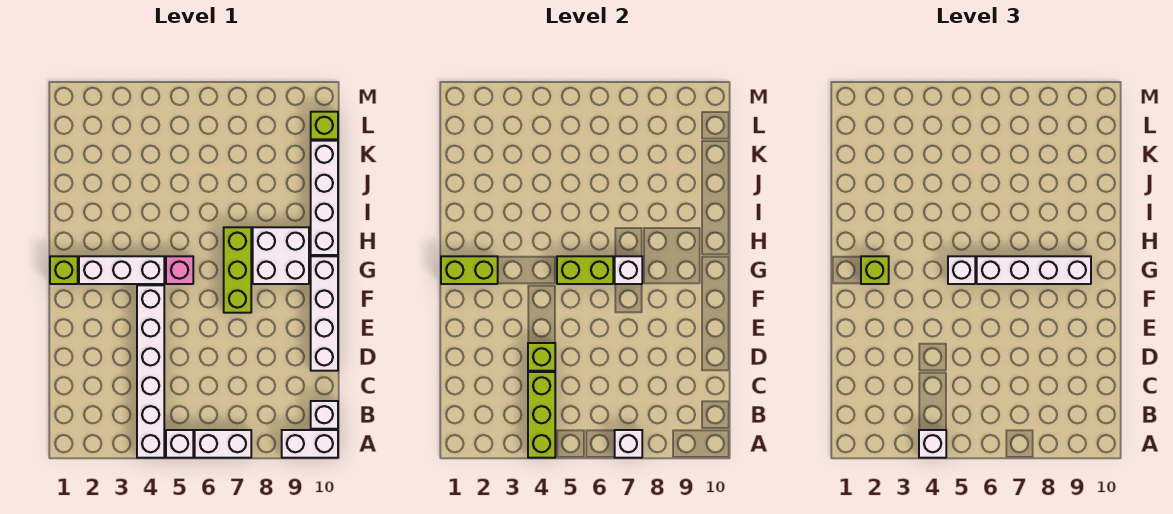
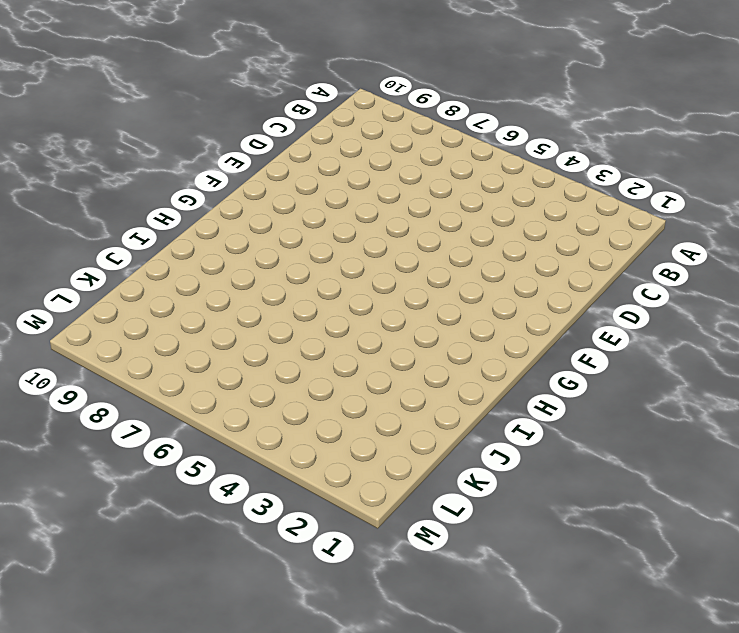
none -> white 1x6 brick [137,285,164,458]
none -> white 1x1 brick [166,430,193,458]
none -> white 1x2 brick [195,430,251,458]

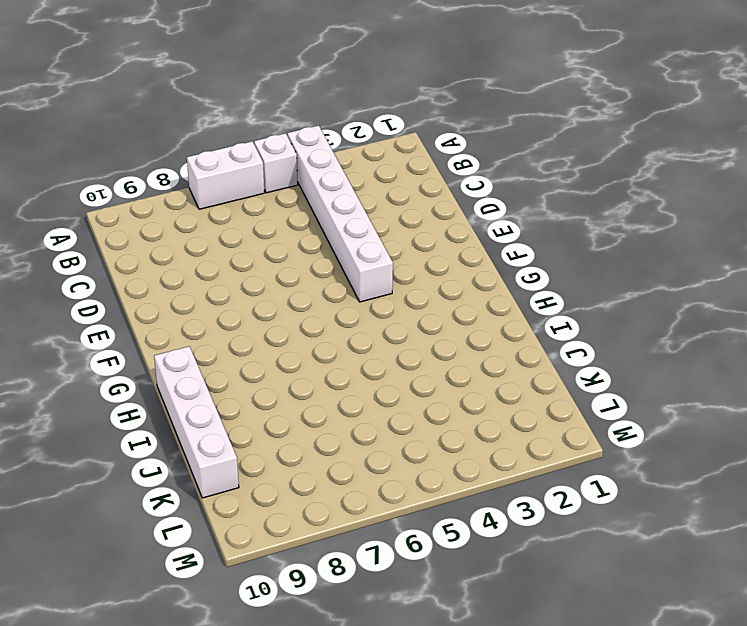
none -> white 1x2 brick [282,430,338,458]
none -> white 1x1 brick [311,401,338,429]
none -> white 1x4 brick [311,256,338,371]

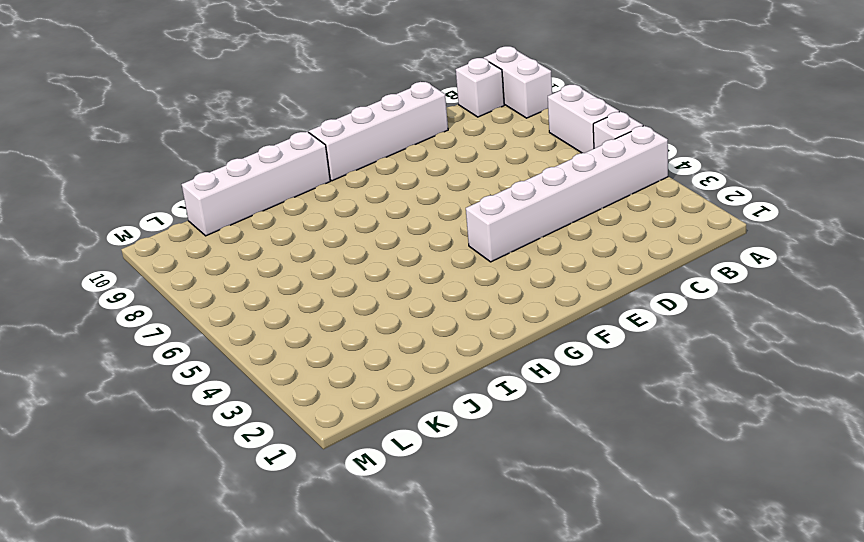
none -> lime 1x3 brick [224,227,251,313]
none -> lime 1x1 brick [50,256,78,284]
none -> white 1x3 brick [79,256,164,284]

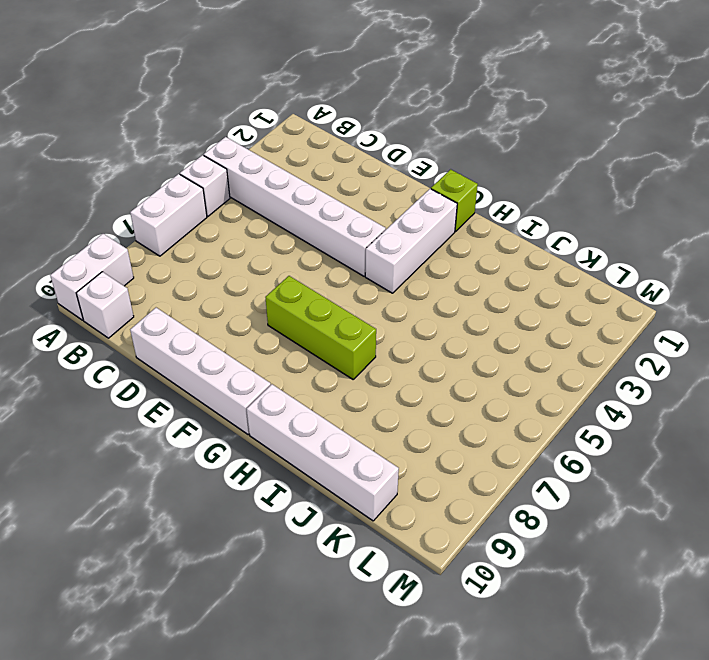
none -> pink 1x1 brick [166,256,193,284]
none -> white 2x2 brick [253,227,309,284]
none -> lime 1x1 brick [311,112,338,139]

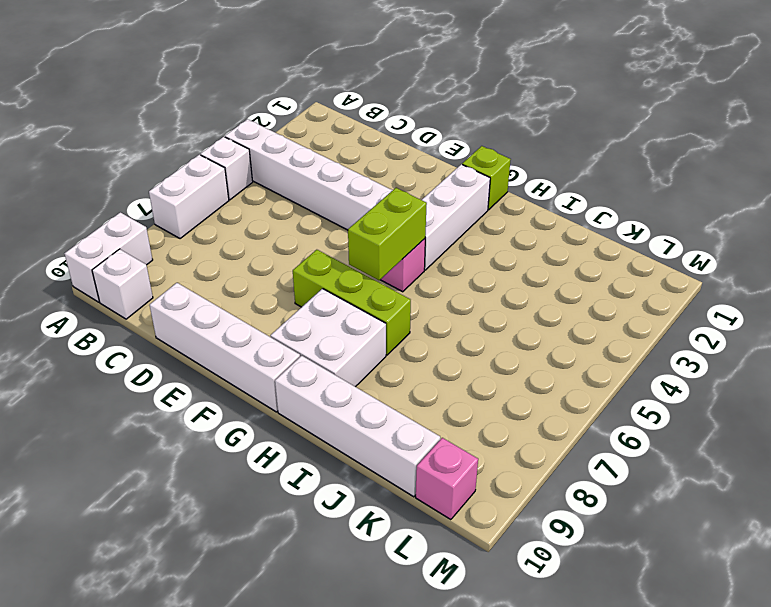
pink 1x1 brick [416,438,478,520] -> lime 1x1 brick [311,112,338,139]
none -> lime 1x3 brick [528,372,555,458]
none -> white 1x1 brick [615,430,642,458]
none -> lime 1x1 brick [528,343,555,371]

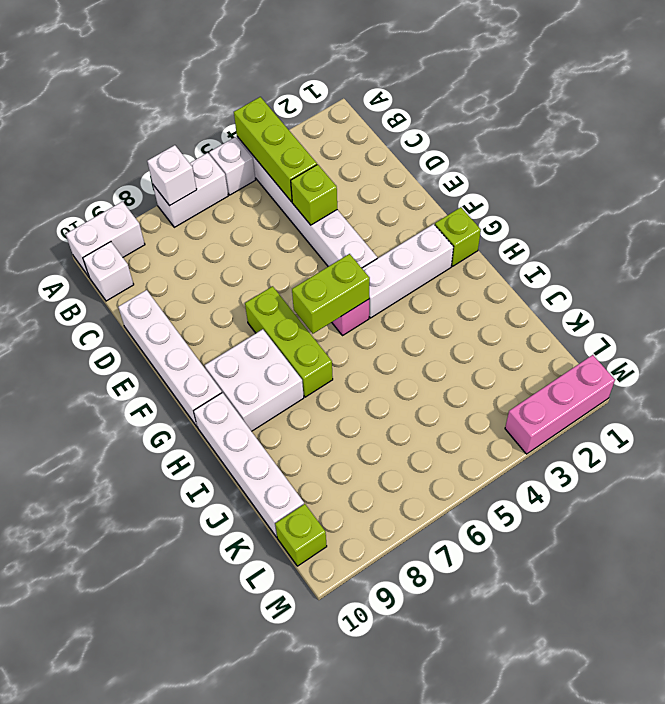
pink 1x3 brick [505,355,615,454] -> none
none -> lime 1x2 brick [441,256,498,284]
none -> white 1x1 brick [615,256,642,284]
none -> white 1x1 brick [919,430,946,458]

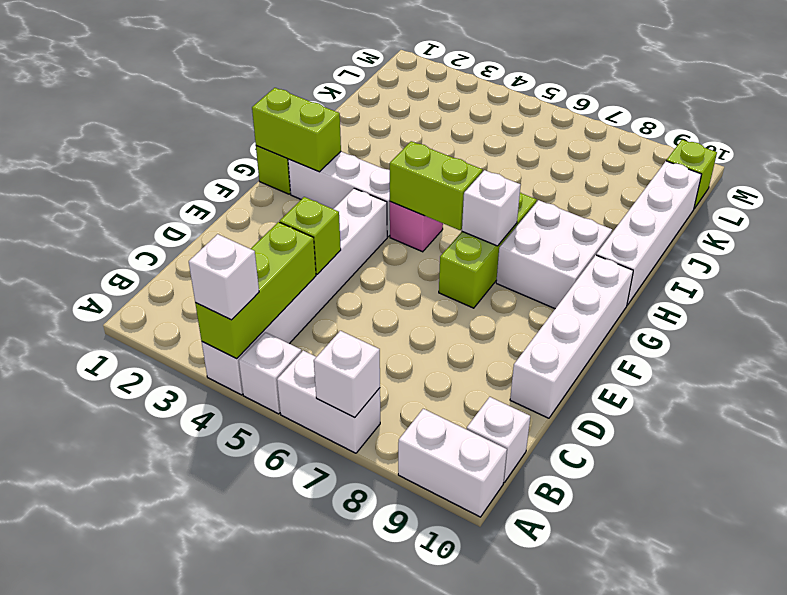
none -> lime 1x1 brick [861,256,889,284]
none -> white 1x1 brick [948,256,975,284]
none -> white 1x4 brick [977,256,1091,284]

